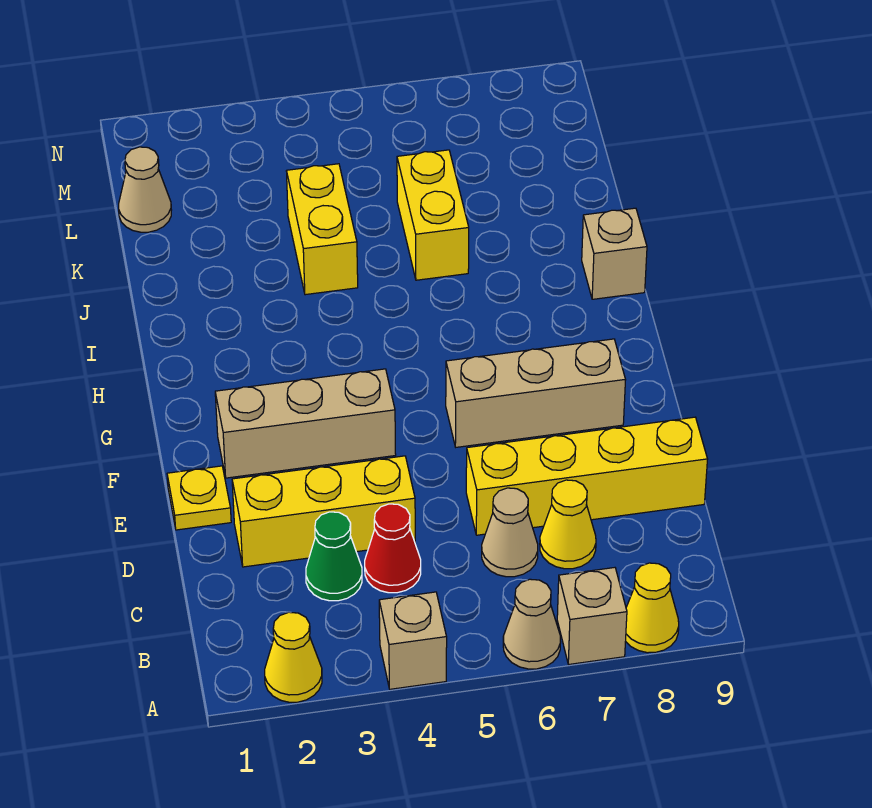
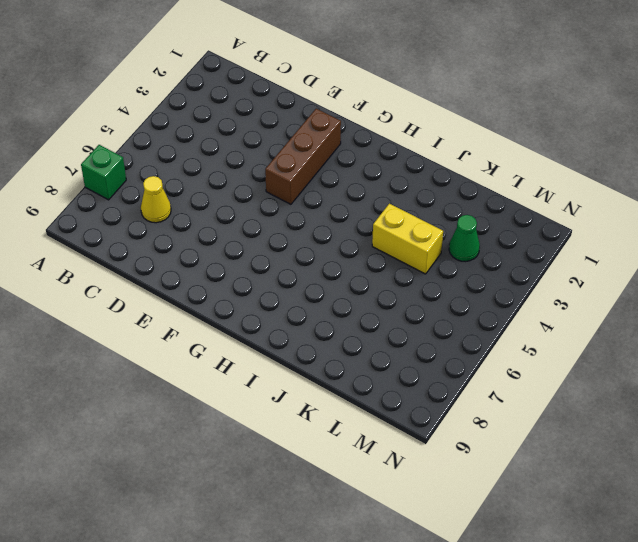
green 1x1 brick [81,145,126,200] -> tan 1x1 brick [557,568,627,664]
brown 1x3 brick [265,109,341,204] -> tan 1x3 brick [215,369,396,478]
green 1x1 cone [449,215,480,262] -> green 1x1 cone moved to [306,512,362,601]
none -> yellow 1x1 cone [265,612,322,702]
none -> tan 1x1 brick [379,592,447,689]
none -> tan 1x1 cone [503,579,561,669]

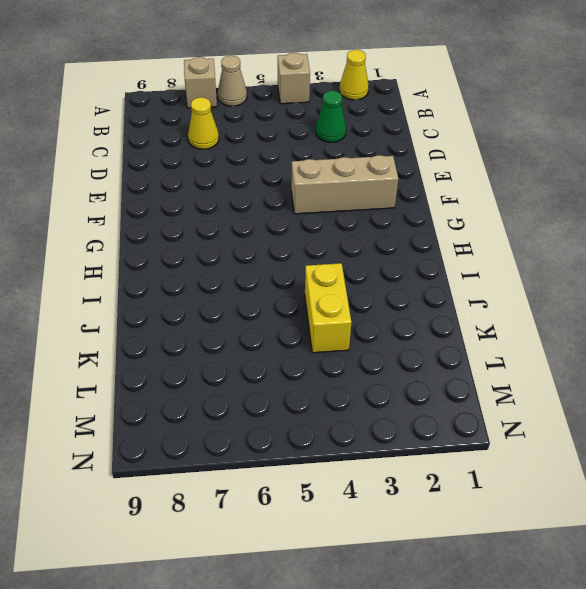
none -> yellow 1x1 cone [626,563,679,653]
none -> red 1x1 cone [365,504,421,593]
none -> tan 1x1 cone [482,488,538,577]

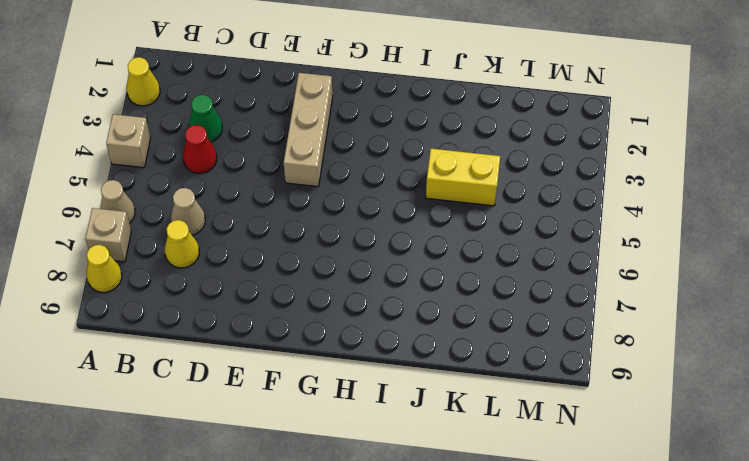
none -> yellow 1x3 brick [232,456,415,567]
none -> yellow 1x4 brick [466,417,708,535]
none -> yellow 1x1 plate [167,466,231,530]

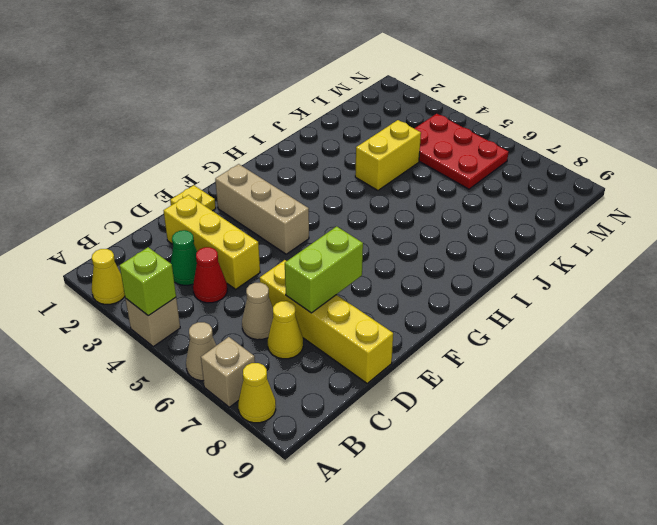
lime 1x1 brick [120,247,176,316] -> none
lime 1x2 brick [285,226,363,313] -> none
red 2x3 plate [414,114,508,189] -> none
none -> tan 1x3 brick [446,339,626,447]
none -> tan 1x1 brick [582,208,647,299]
none -> yellow 1x2 brick [397,150,469,280]

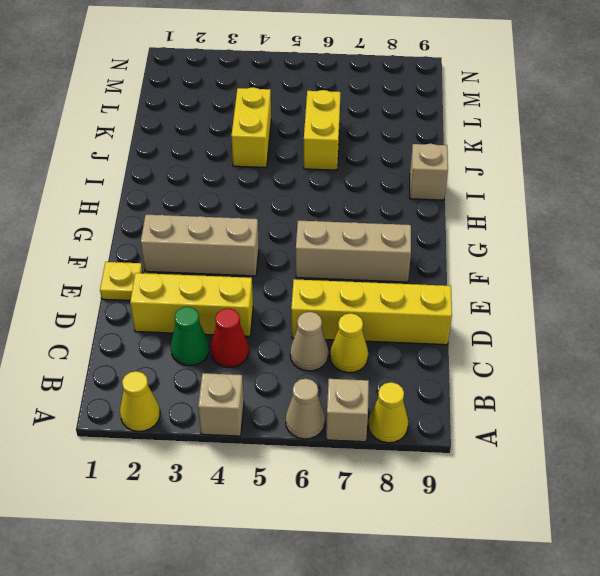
none -> tan 1x1 cone [119,147,171,232]

